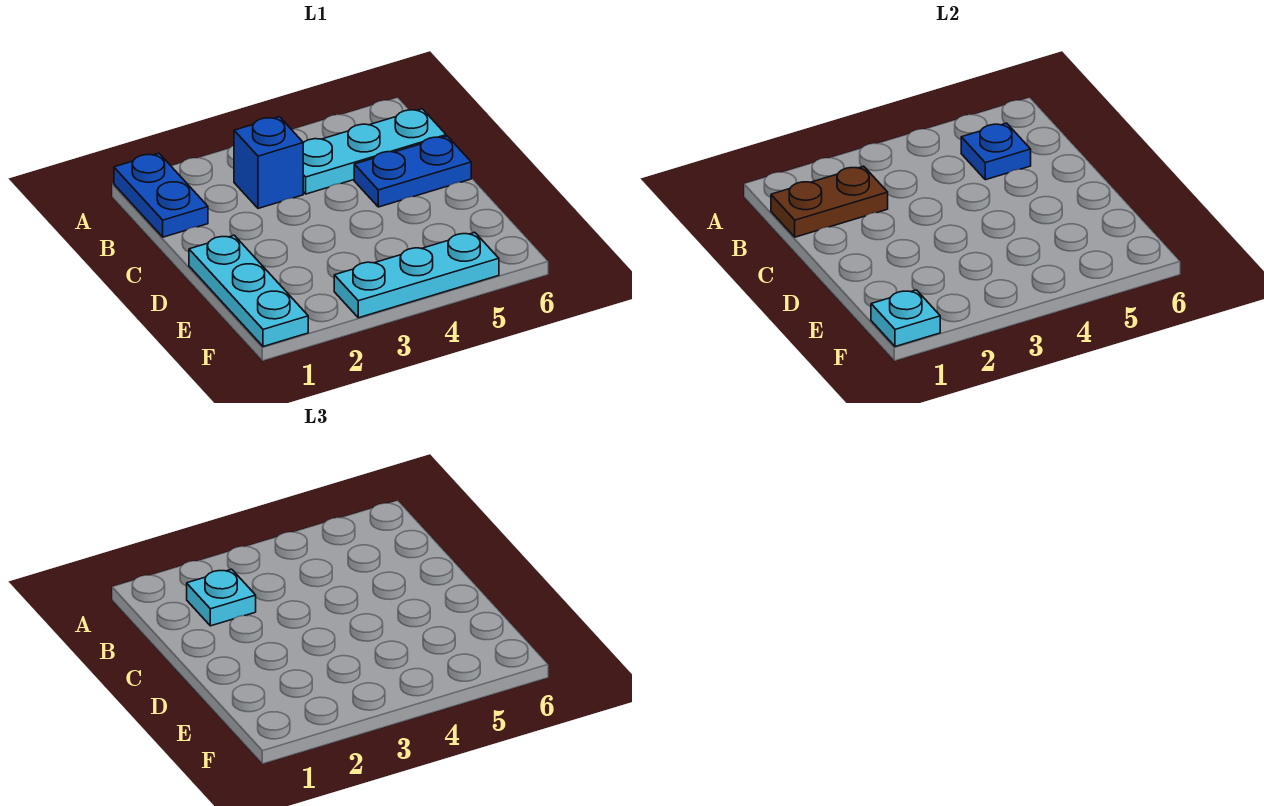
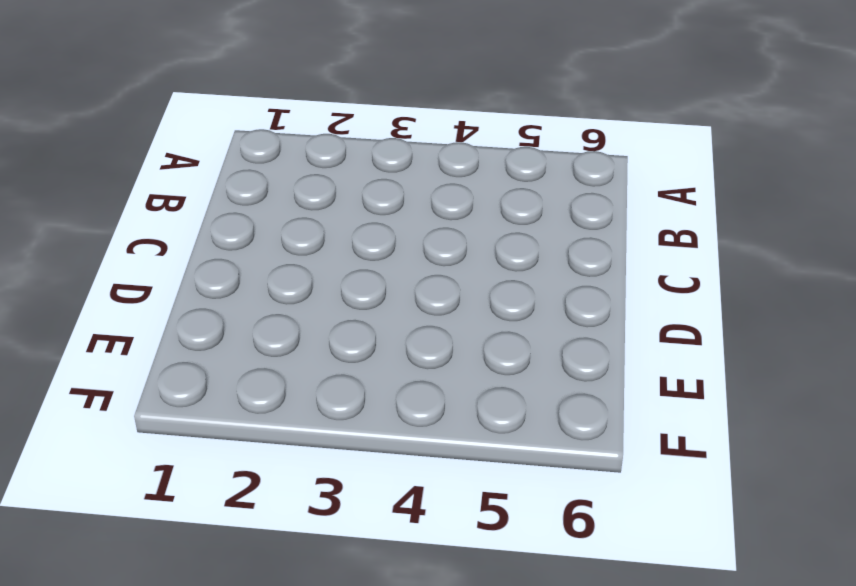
none -> blue 1x2 plate [114,153,208,237]
none -> blue 1x1 brick [234,117,303,208]

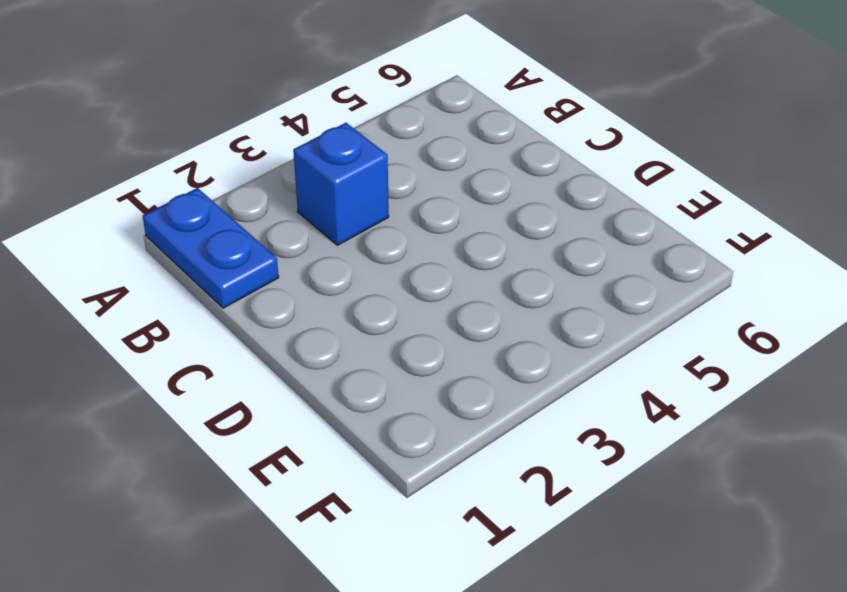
none -> cyan 1x3 plate [303,109,446,194]
none -> blue 1x2 plate [354,136,471,207]

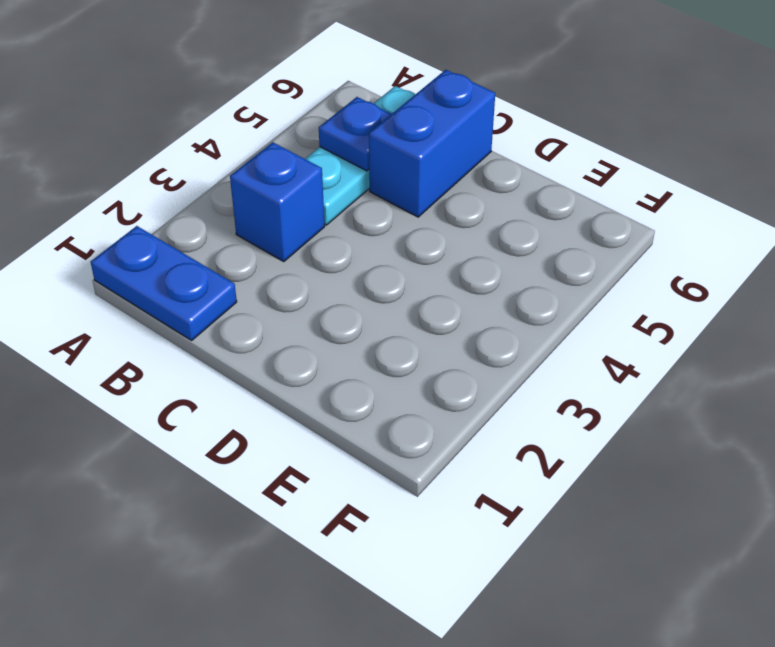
blue 1x2 brick [369,70,495,217] -> blue 1x2 plate [354,136,471,207]
none -> cyan 1x3 plate [189,235,308,347]
none -> cyan 1x3 plate [334,232,499,318]

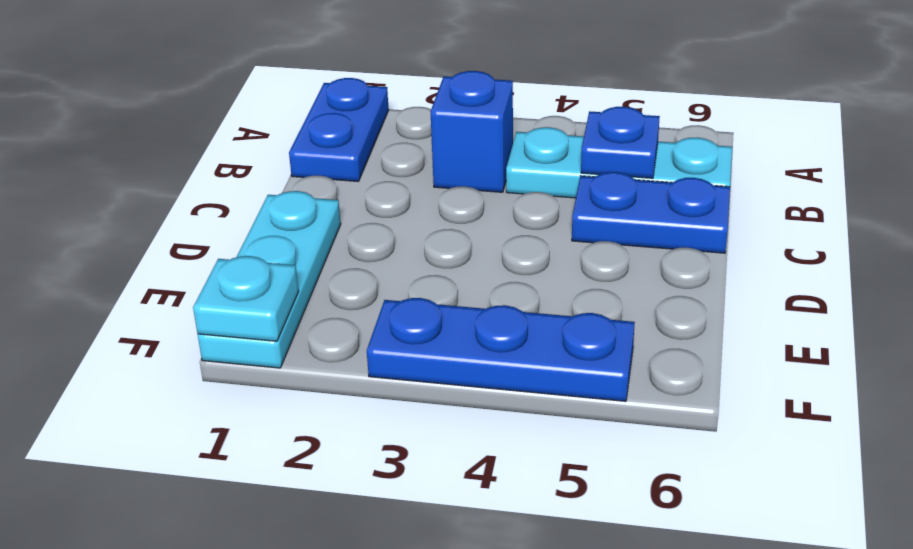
blue 1x3 plate [367,298,635,401] -> cyan 1x3 plate [334,232,499,318]
none -> brown 1x2 plate [771,166,888,237]
none -> cyan 1x1 plate [187,569,256,626]

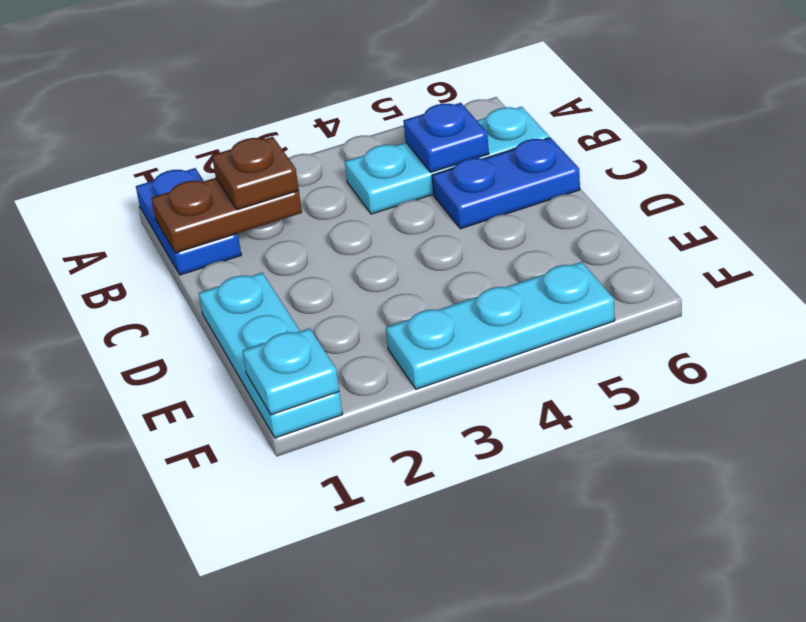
brown 1x1 plate [212,137,299,210] -> cyan 1x1 plate [187,569,256,626]
none -> blue 1x1 brick [234,117,303,208]

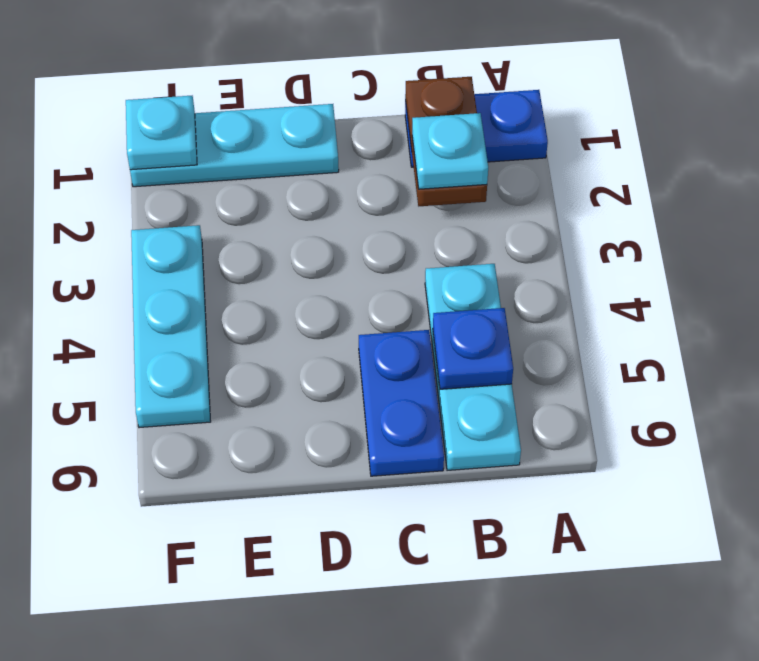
none -> blue 1x1 brick [234,117,303,208]

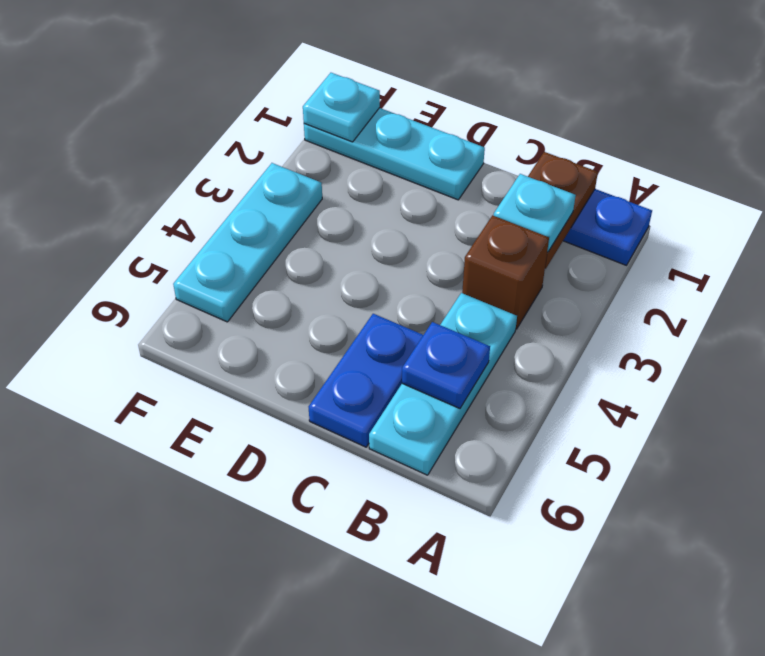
brown 1x1 brick [462,215,549,329] -> blue 1x1 brick [234,117,303,208]

